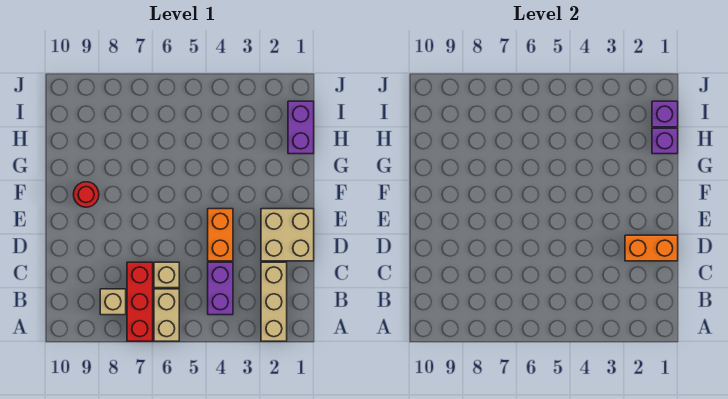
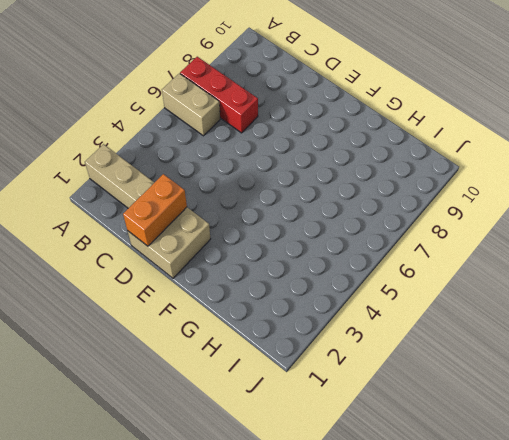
none -> purple 1x2 brick [208,262,233,315]
none -> tan 1x1 brick [100,289,126,315]
none -> tan 1x1 brick [154,262,179,288]

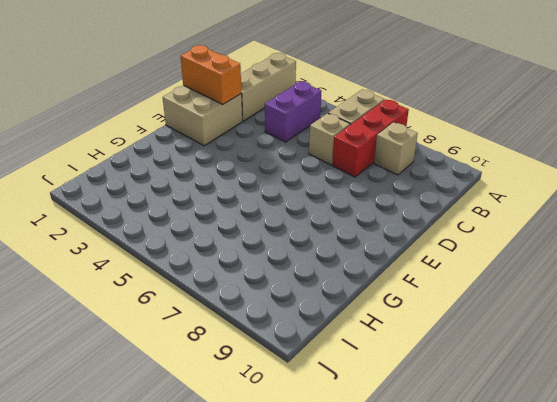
none -> orange 1x2 brick [208,209,233,261]
none -> red 1x1 round brick [73,182,99,207]
none -> purple 1x2 brick [288,101,314,154]

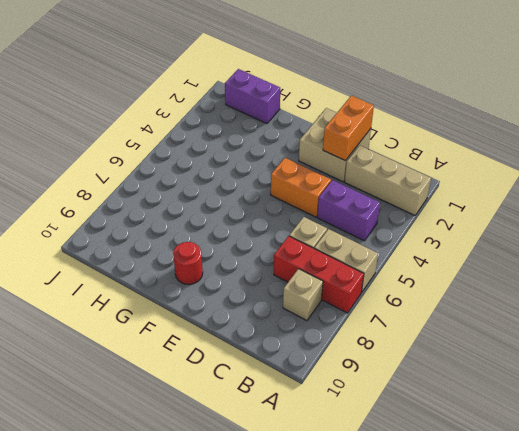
none -> purple 1x1 brick [652,128,678,154]
none -> purple 1x1 brick [652,101,678,127]

